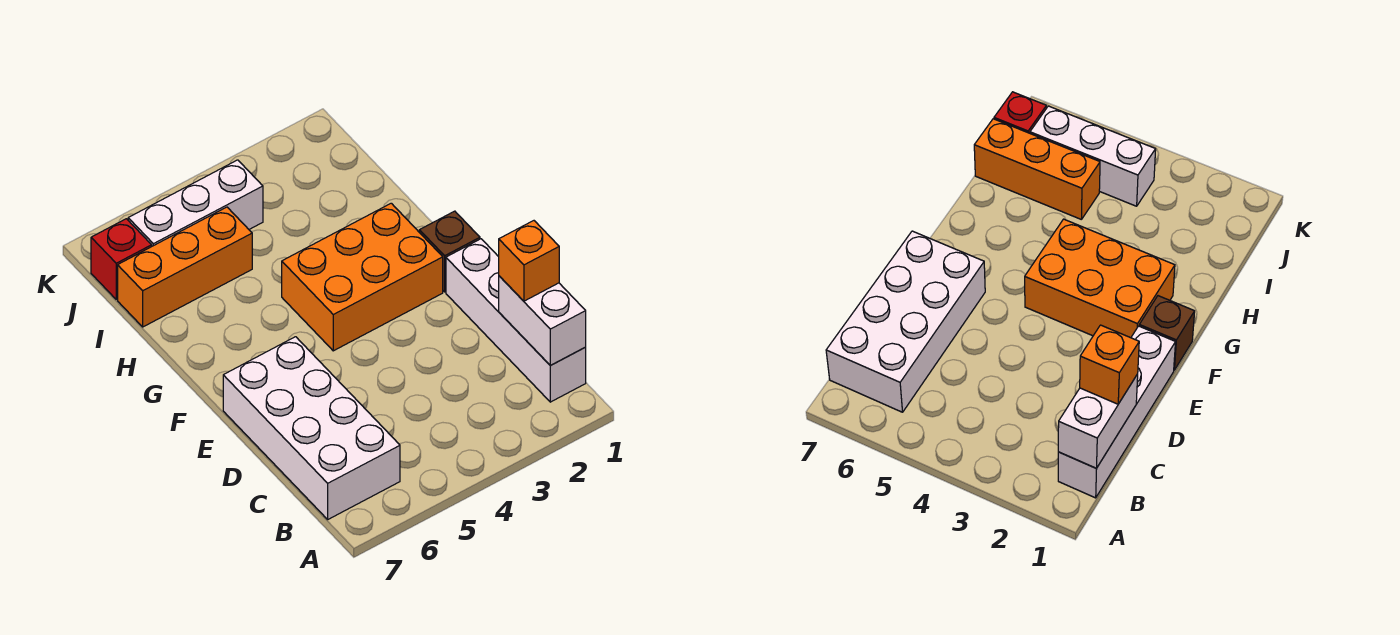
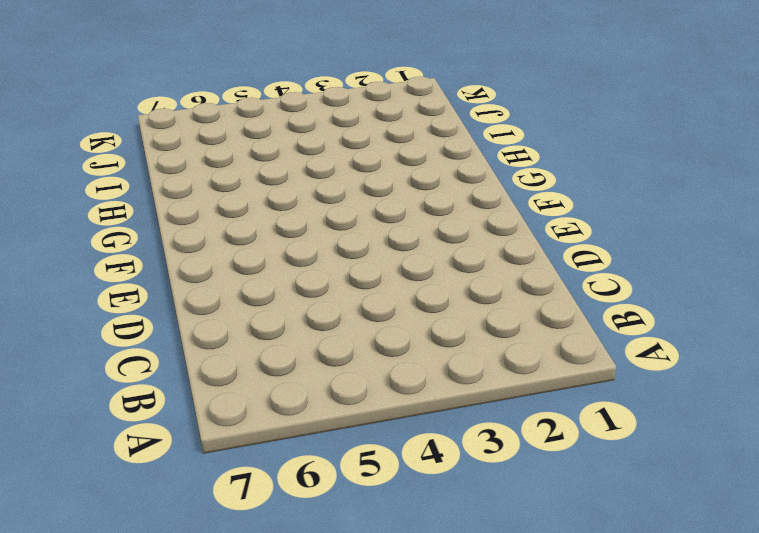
none -> white 1x4 brick [446,239,586,402]
none -> white 2x4 brick [223,337,400,519]

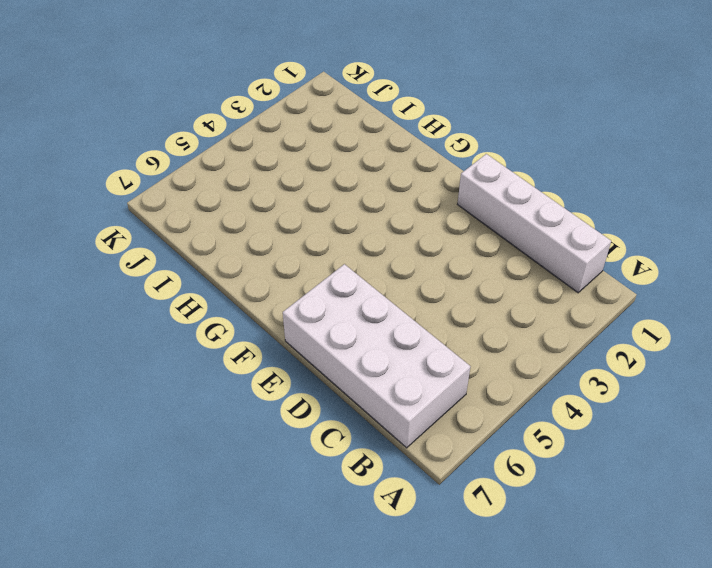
none -> brown 1x1 brick [419,211,480,292]
none -> orange 2x3 brick [282,203,443,351]

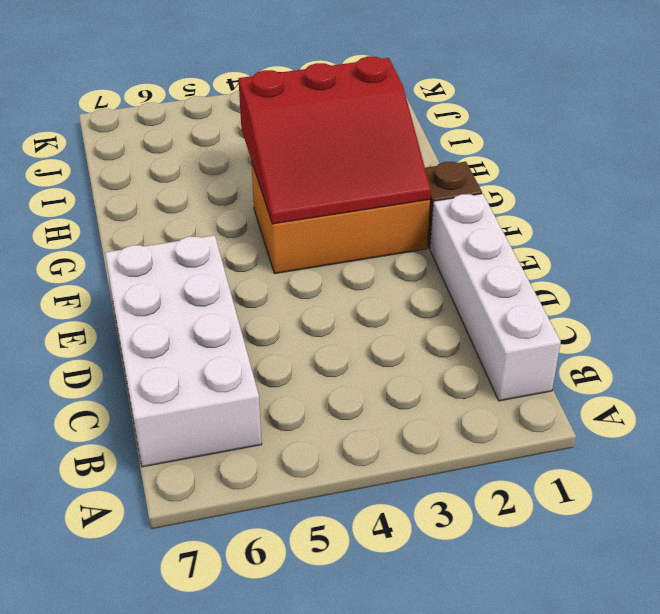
red 3x3 slope [238,56,431,224] -> none
none -> orange 1x3 brick [118,207,252,327]
none -> white 1x3 brick [128,160,263,246]

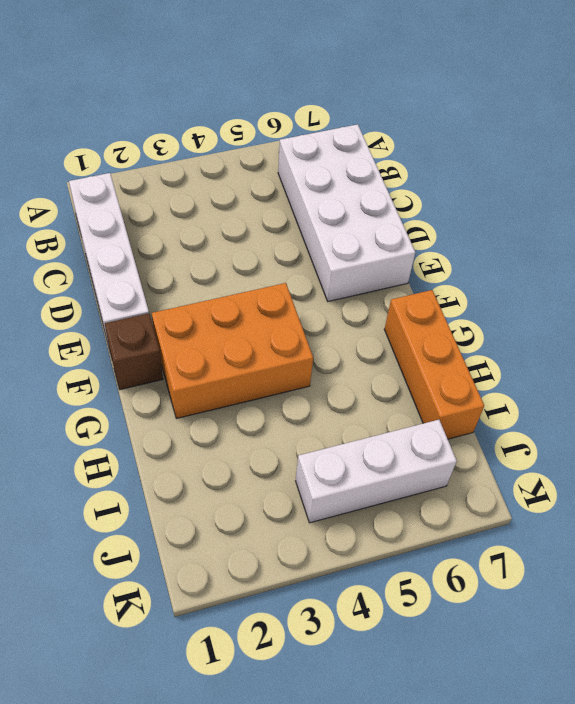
orange 1x3 brick [384,290,484,439] -> orange 1x3 brick turned to [118,207,252,327]
none -> red 1x1 brick [91,219,152,299]
none -> white 1x2 brick [499,276,586,365]

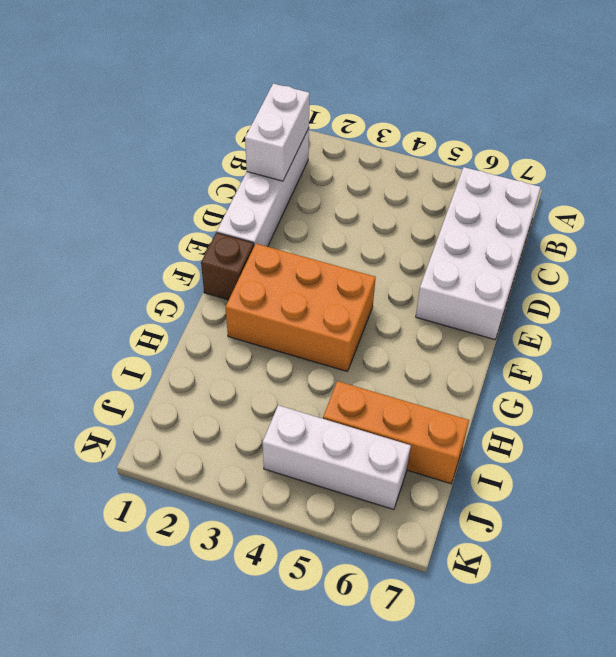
none -> red 1x1 brick [91,219,152,299]
none -> orange 1x1 brick [499,221,559,301]

